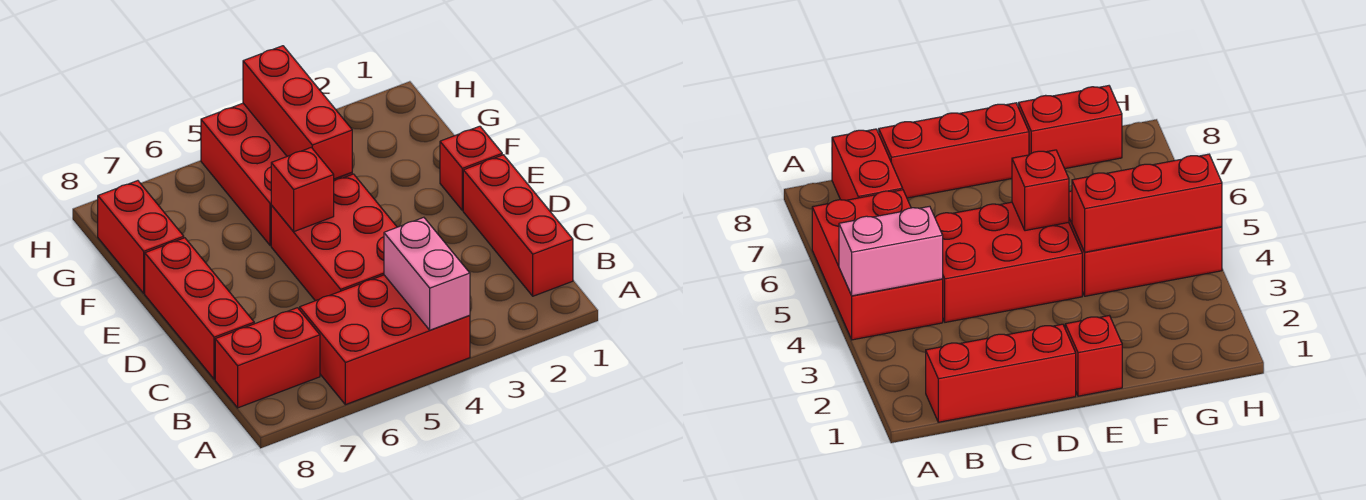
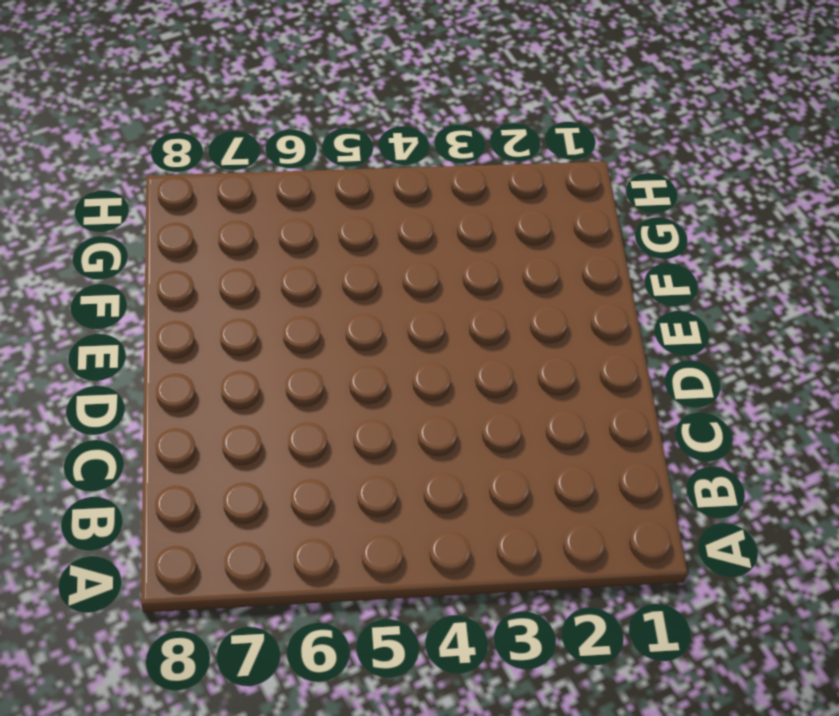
none -> red 2x3 brick [300,275,470,405]
none -> red 1x3 brick [463,155,573,296]

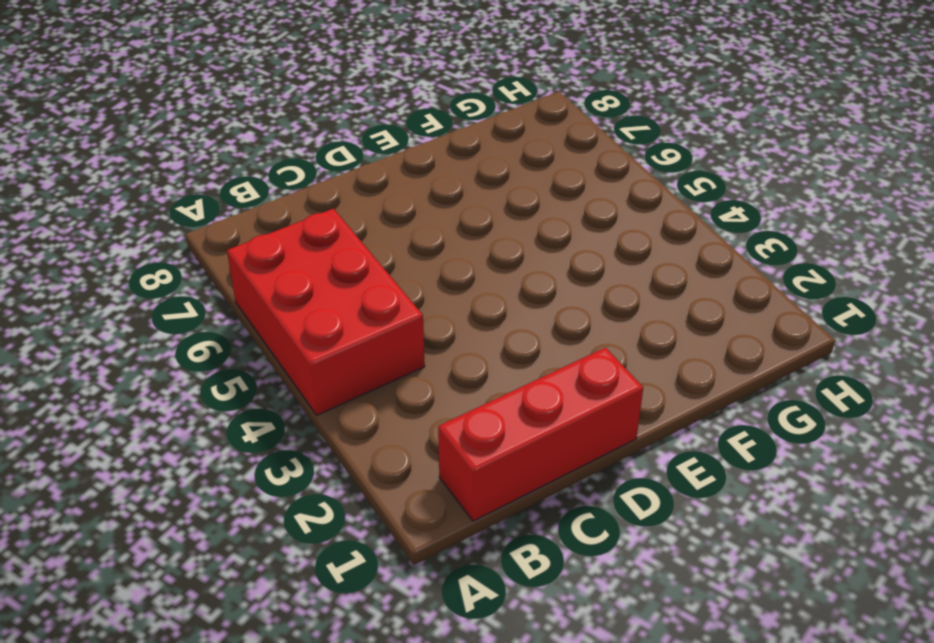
none -> red 1x2 brick [215,308,320,408]
none -> red 2x3 brick [271,174,397,301]

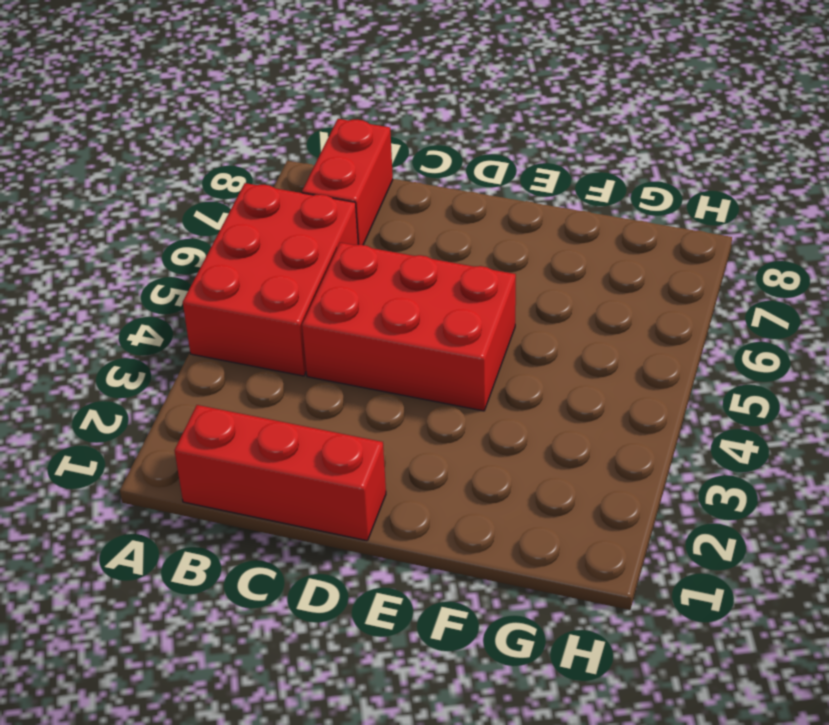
none -> red 1x3 brick [145,238,254,379]
none -> red 1x1 brick [440,126,502,210]

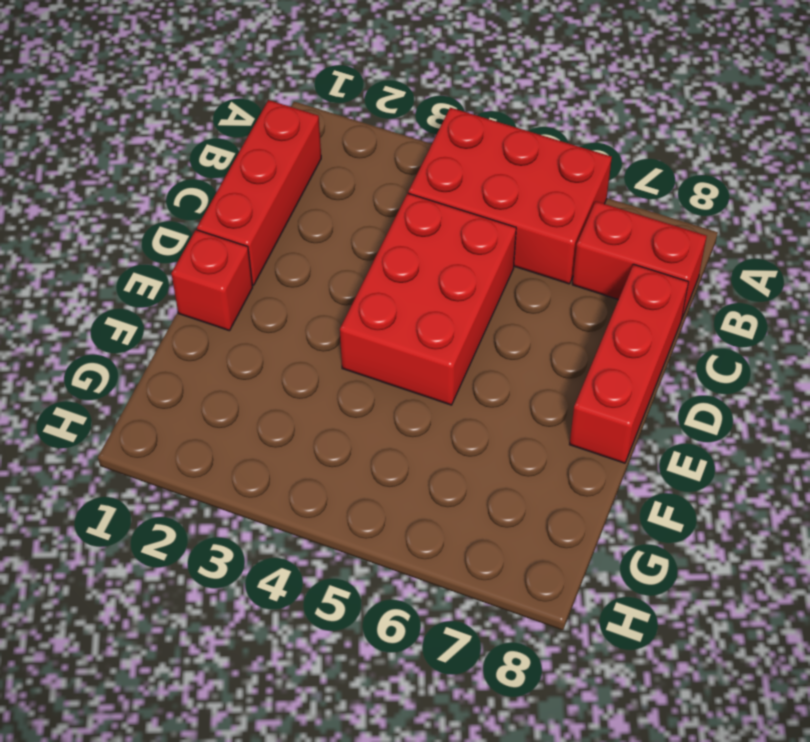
none -> red 2x3 brick [201,103,352,246]
none -> red 1x2 brick [98,181,184,293]

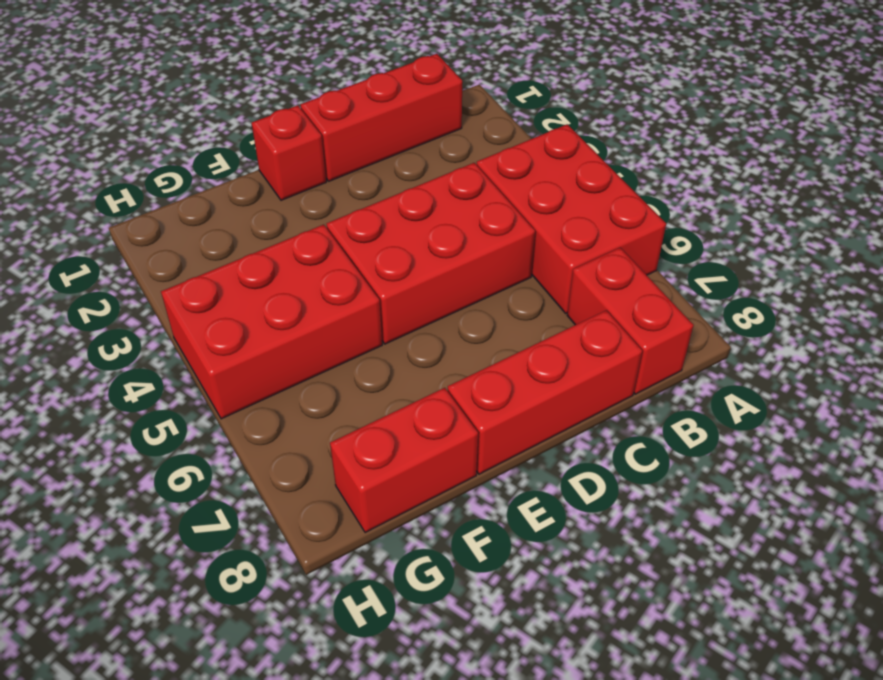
none -> pink 1x2 brick [384,217,470,330]
none -> red 1x1 brick [271,147,334,232]

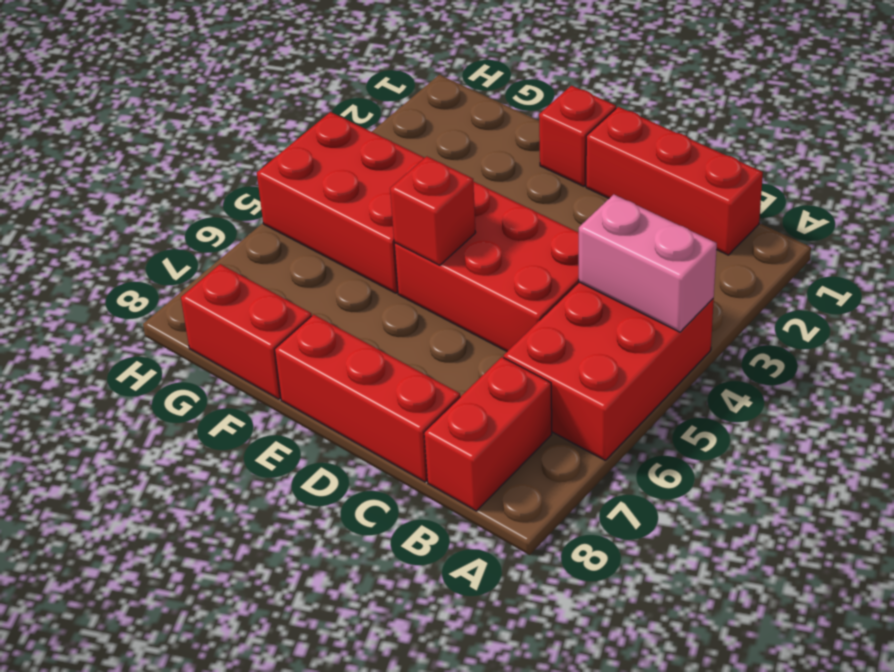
none -> red 1x3 brick [243,46,352,179]

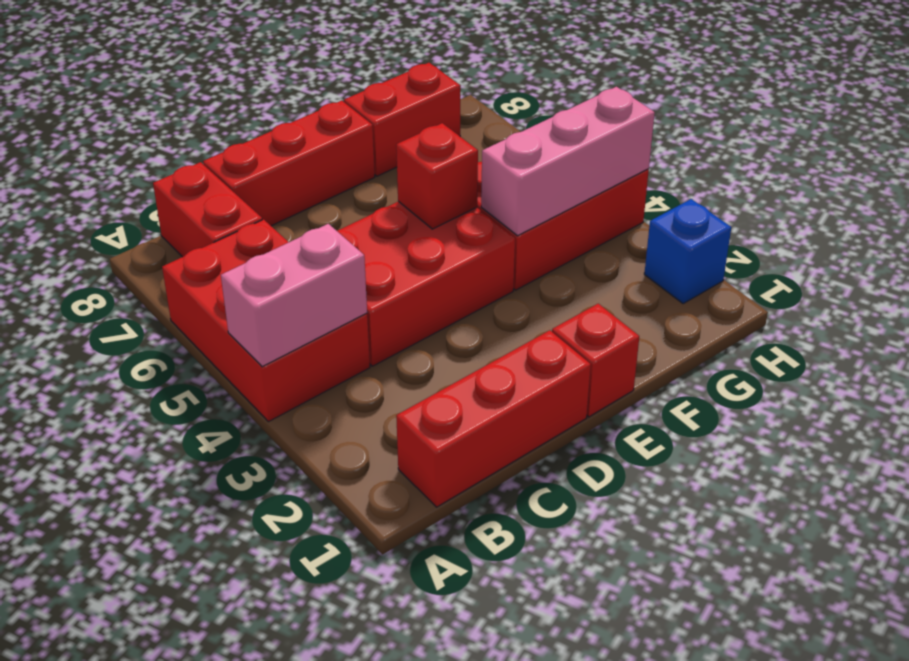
pink 1x3 brick [481,87,655,236] -> red 1x3 brick [243,46,352,179]
blue 1x1 brick [644,199,731,304] -> none

